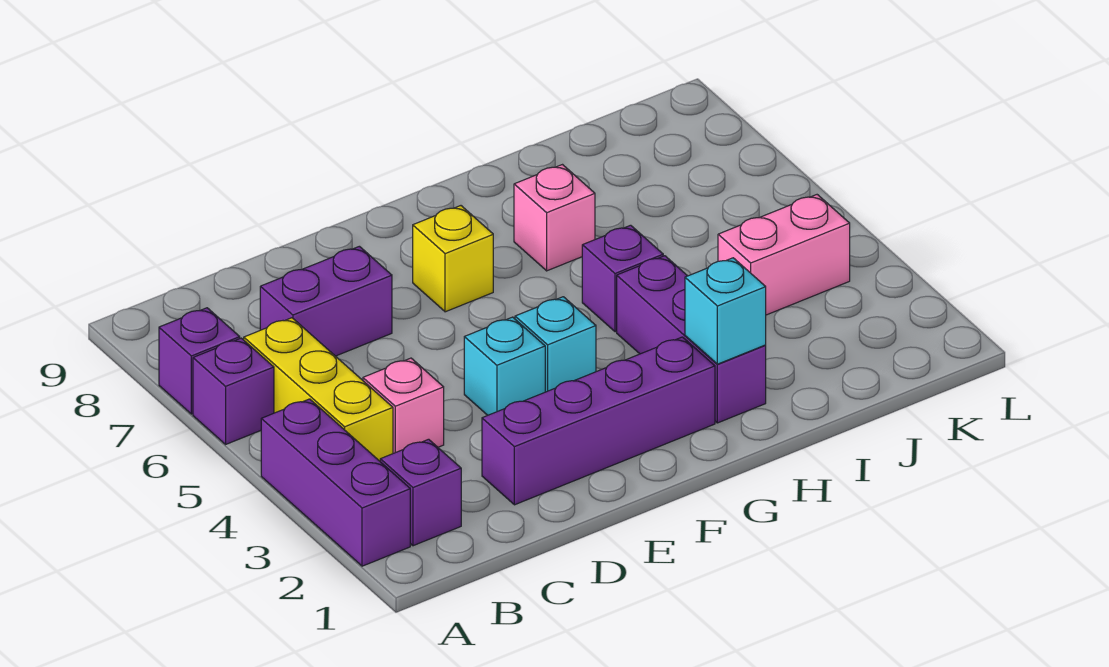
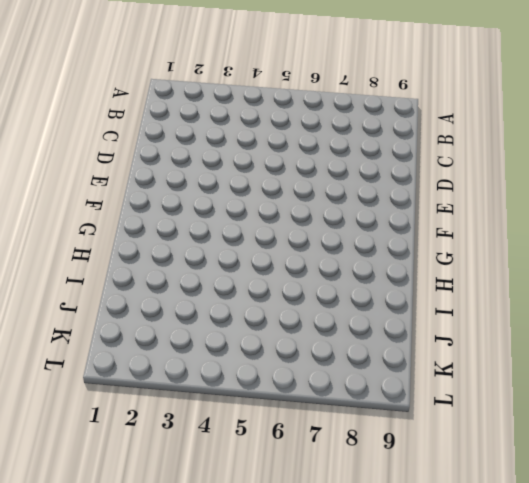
none -> purple 1x3 brick [261,399,410,566]
none -> purple 1x1 brick [193,338,274,444]
none -> purple 1x1 brick [159,308,240,414]

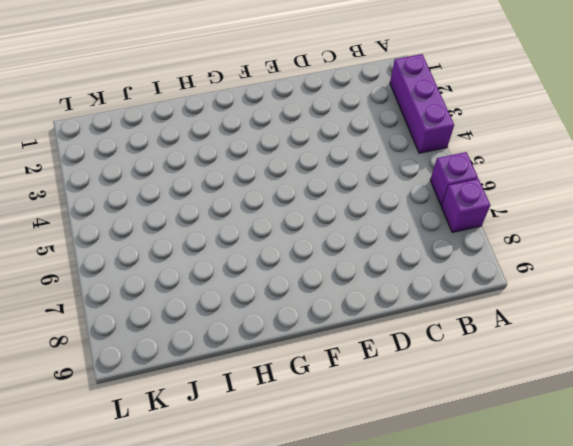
none -> purple 1x1 brick [380,439,461,546]
none -> yellow 1x3 brick [244,318,393,461]
none -> pink 1x1 brick [363,358,444,453]

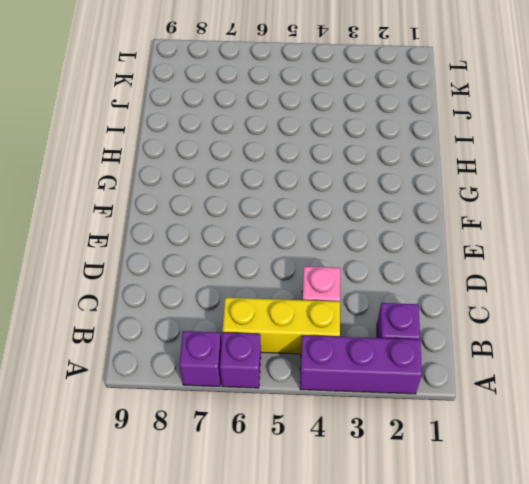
none -> purple 1x2 brick [260,246,392,356]
none -> purple 1x4 brick [482,337,715,505]
none -> cyan 1x1 brick [464,317,545,415]

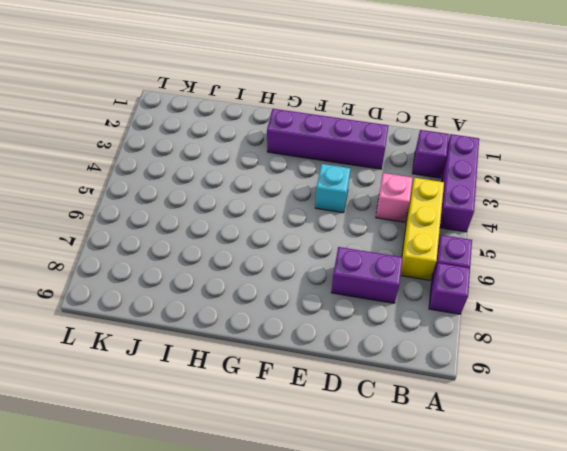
none -> cyan 1x1 brick [515,297,596,392]
none -> yellow 1x1 brick [413,206,493,312]
none -> purple 1x3 brick [617,256,766,423]

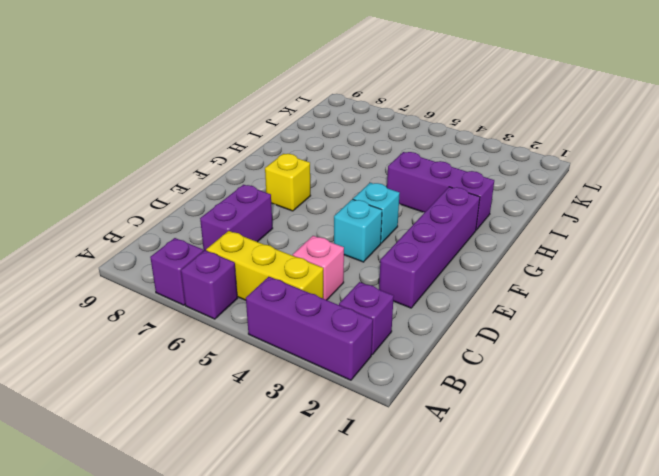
none -> purple 1x1 brick [582,225,663,332]
none -> pink 1x1 brick [514,165,595,271]
none -> pink 1x2 brick [718,195,850,315]

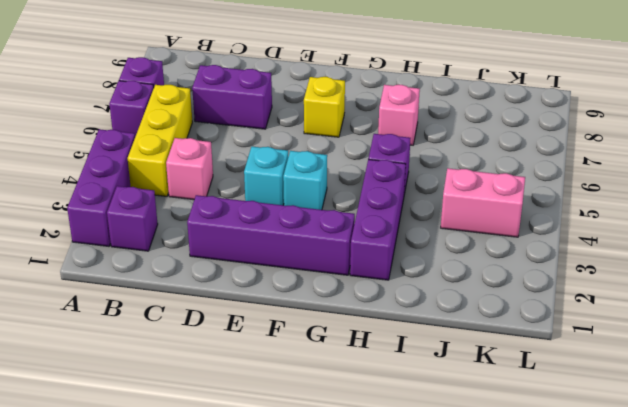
none -> cyan 1x1 brick [685,258,766,364]

